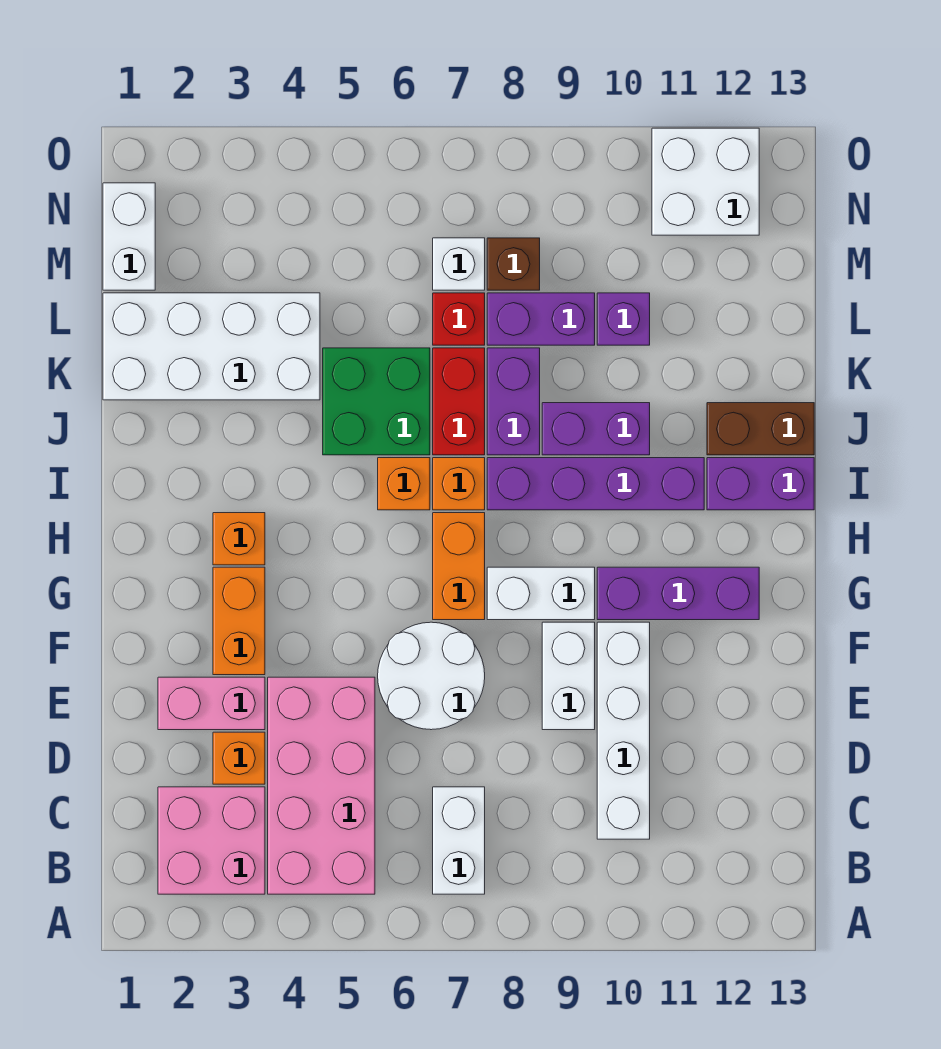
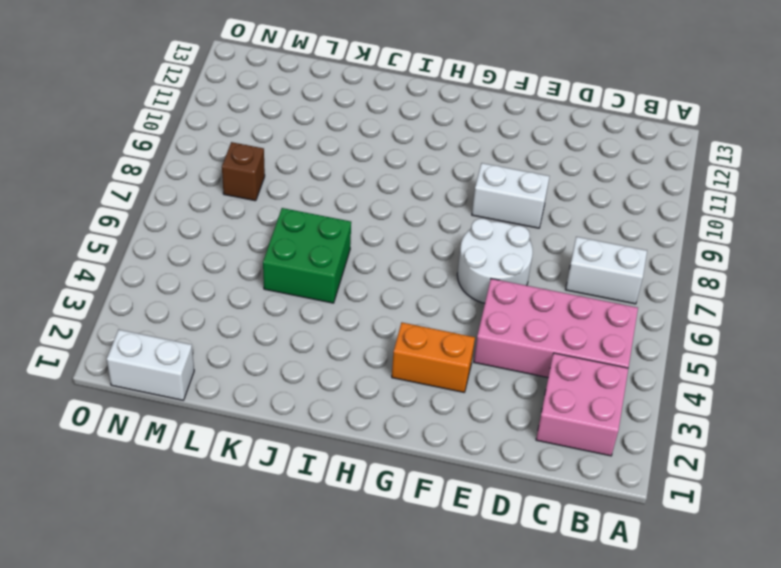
none -> white 1x4 brick [597,622,650,839]
none -> orange 1x1 brick [213,732,265,784]
none -> pink 1x2 brick [158,677,265,730]
none -> orange 1x2 brick [433,513,485,620]

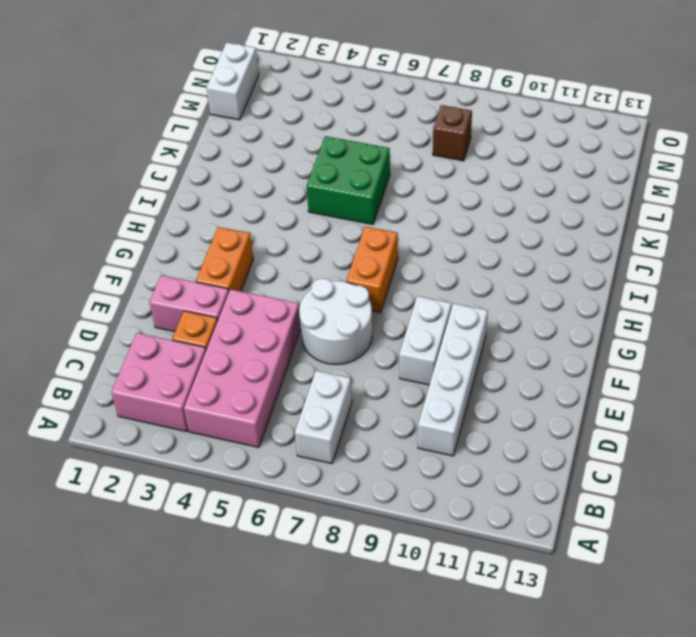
none -> white 1x2 brick [487,567,595,620]
none -> purple 1x3 brick [597,567,759,620]
none -> orange 1x1 brick [213,513,265,565]
none -> orange 1x1 brick [378,458,430,510]

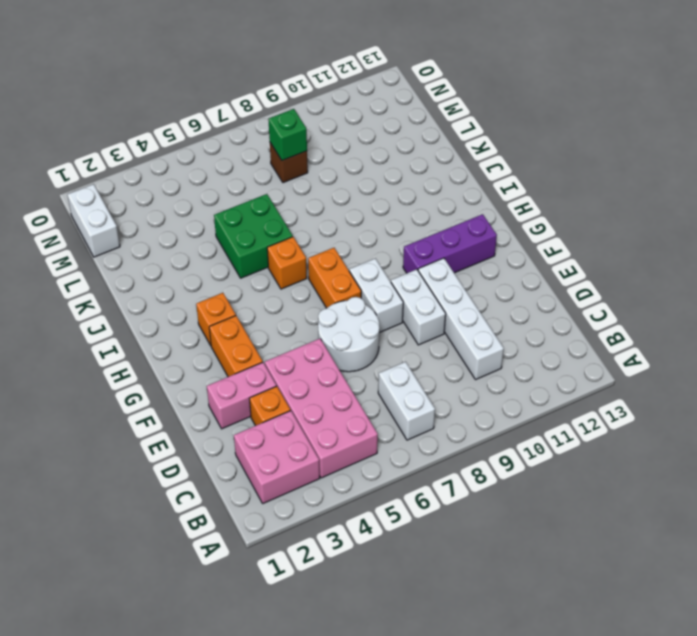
white 1x2 brick [349,258,403,333] -> white 1x2 brick turned to [487,567,595,620]
green 1x1 brick [268,109,307,161] -> none
none -> orange 1x1 brick [433,458,485,510]
none -> purple 1x4 brick [487,458,704,510]
none -> purple 1x2 brick [707,458,814,510]
none -> red 1x2 brick [433,348,485,455]

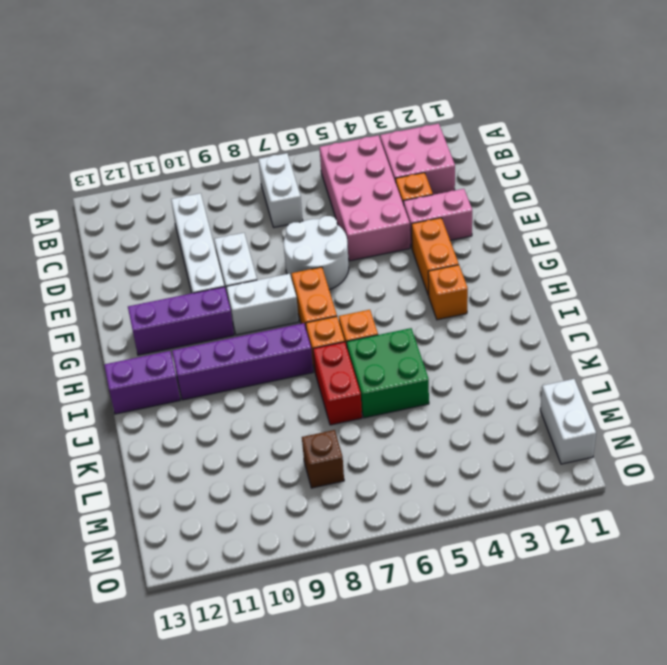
none -> purple 1x2 brick [487,348,540,455]
none -> purple 1x2 brick [542,403,650,455]
none -> brown 1x2 brick [707,403,814,455]
none -> white 2x4 brick [103,293,320,400]

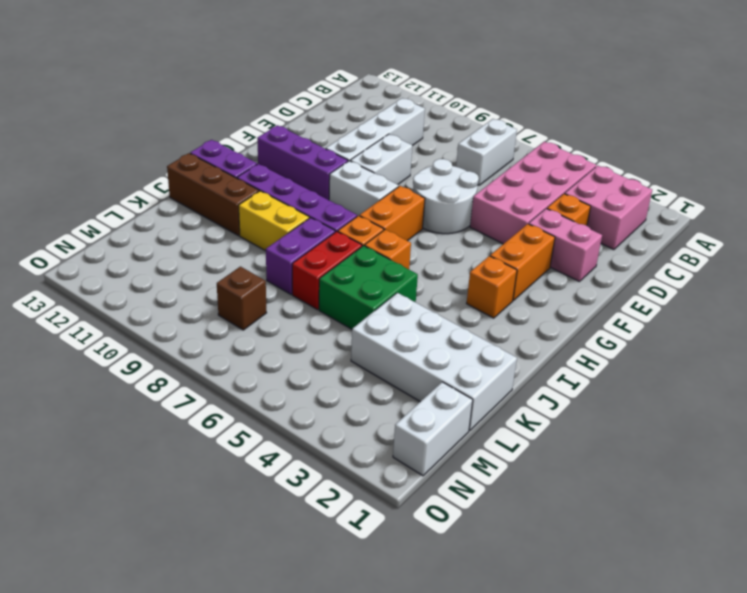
yellow 1x2 brick [239,191,309,251] -> purple 1x2 brick [542,403,650,455]
brown 1x3 brick [167,153,259,236] -> brown 1x2 brick [707,403,814,455]
none -> red 1x1 brick [433,293,485,345]
none -> purple 1x2 brick [487,293,595,345]
none -> purple 1x1 brick [597,293,650,345]
none -> white 1x1 brick [433,238,485,290]

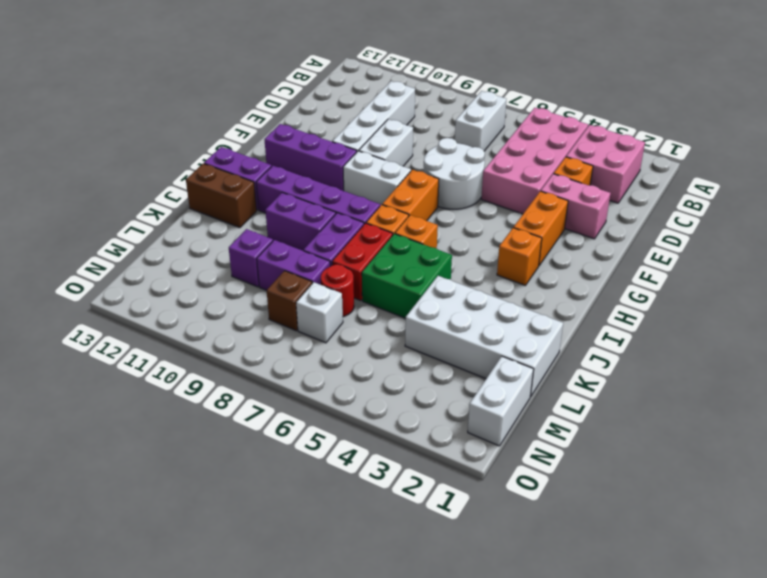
red 1x1 round brick [321,264,354,317] -> red 1x1 brick [433,293,485,345]
none -> white 2x2 brick [652,128,759,235]

